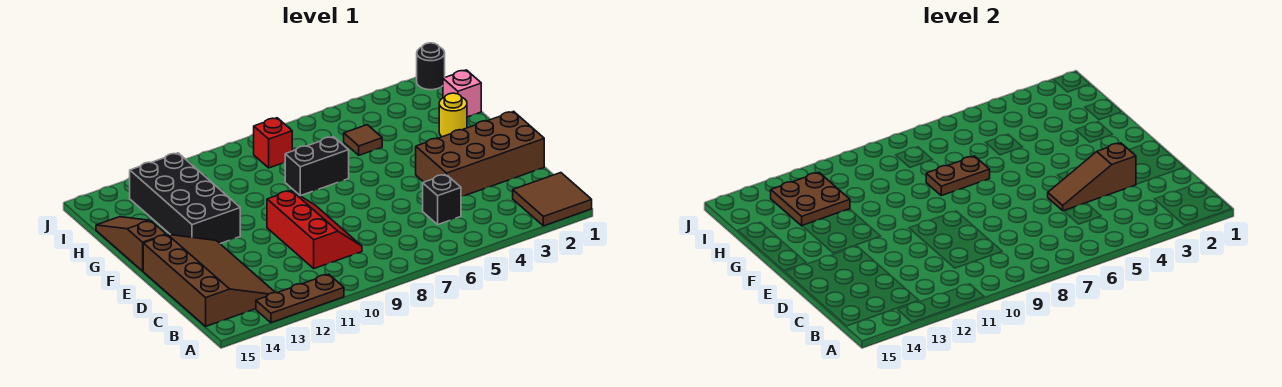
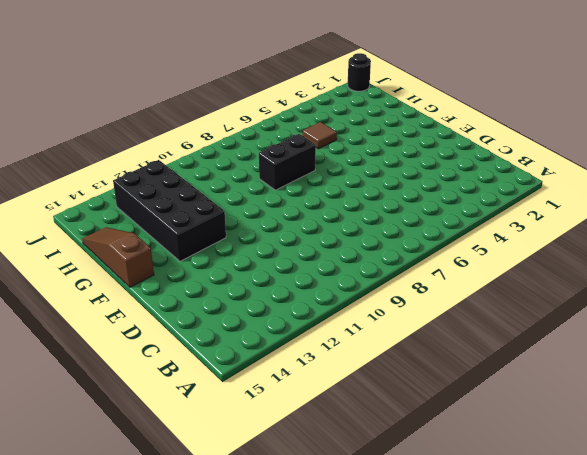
none -> brown 2x2 tile [513,173,592,226]
none -> brown 1x3 plate [256,274,344,323]
none -> brown 3x4 slope [143,234,275,326]

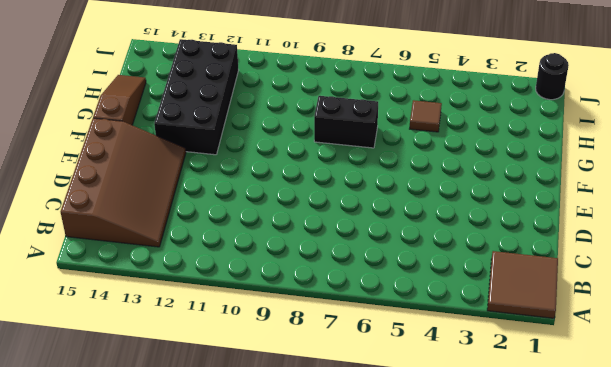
none -> brown 1x3 plate [256,274,344,323]
none -> black 1x1 brick [423,175,461,224]
none -> red 2x3 slope [267,191,362,268]

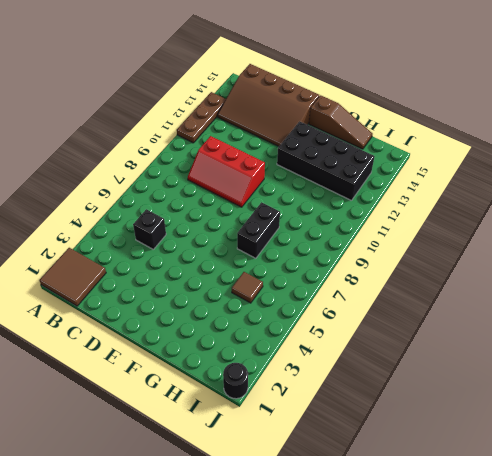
none -> brown 2x4 brick [416,111,544,196]
none -> yellow 1x1 round brick [439,93,467,137]
none -> pink 1x1 brick [443,70,481,117]

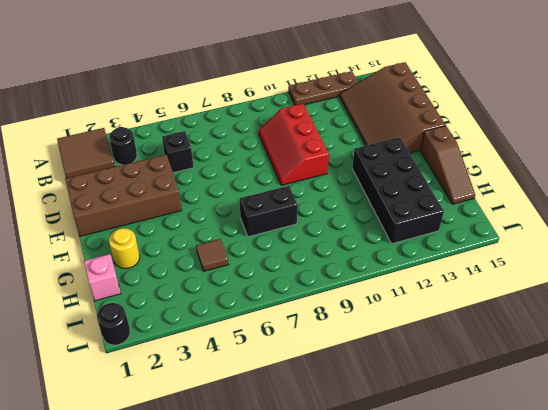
black 1x1 round brick [109,127,137,165] -> none
none -> red 1x1 brick [254,118,292,168]
none -> brown 1x3 slope [1048,143,1136,211]
none -> brown 1x2 plate [926,156,990,196]

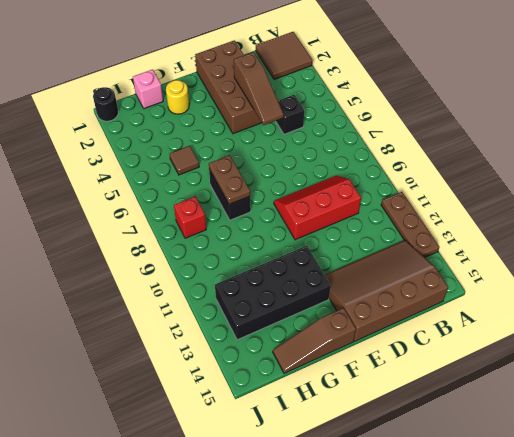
none -> brown 2x2 plate [771,173,850,226]

